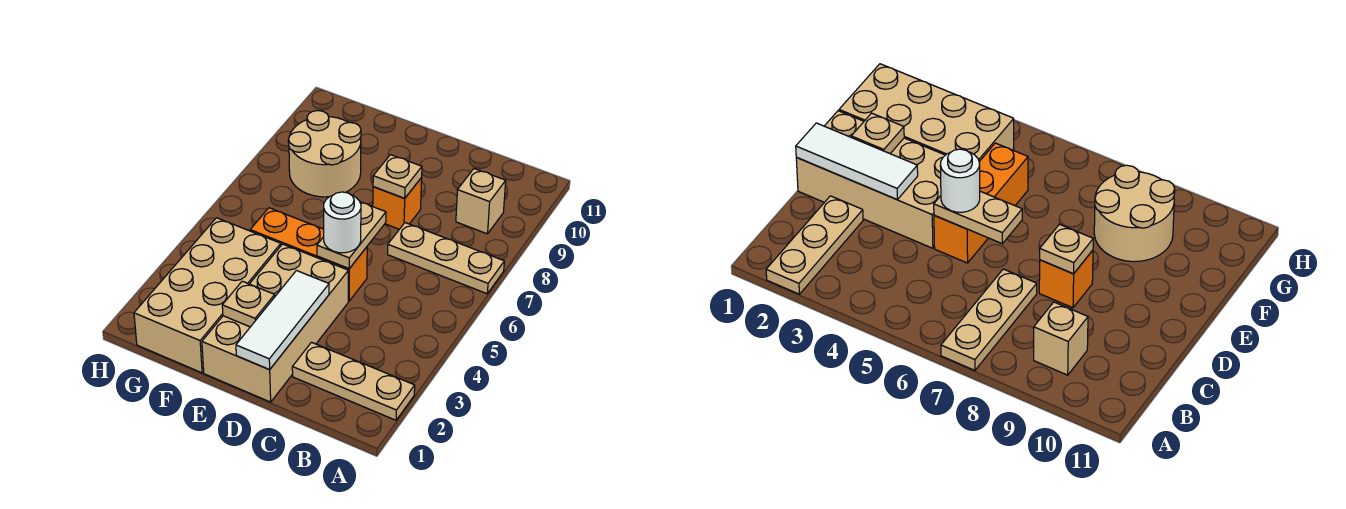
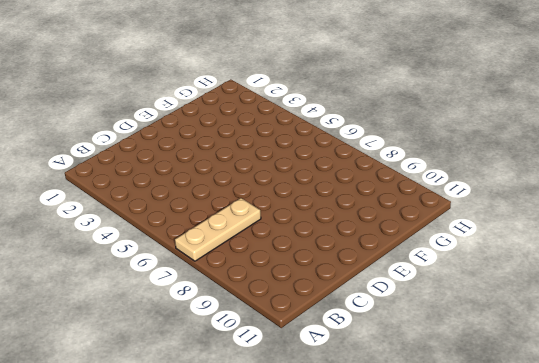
none -> tan 1x3 plate [292,342,415,420]
none -> tan 1x1 brick [456,169,506,234]
none -> tan 2x4 brick [202,244,348,402]

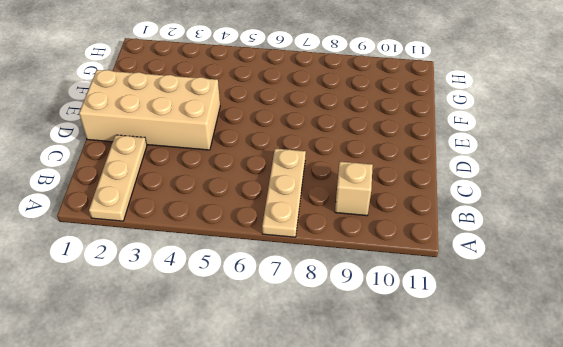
none -> orange 1x3 brick [250,208,367,301]
none -> orange 1x1 brick [373,178,422,229]
none -> tan 2x4 brick [134,218,281,373]

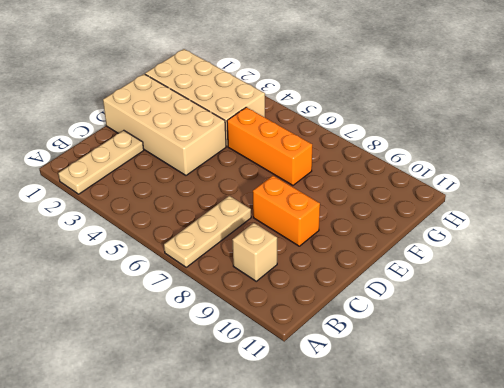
orange 1x2 brick [253,176,320,246] -> orange 1x1 brick [373,178,422,229]
orange 1x3 brick [227,107,312,185] -> orange 1x3 brick turned to [250,208,367,301]
none -> tan 2x2 round brick [288,111,361,197]
none -> white 1x3 tile [236,271,329,370]
none -> tan 1x2 plate [317,202,386,269]

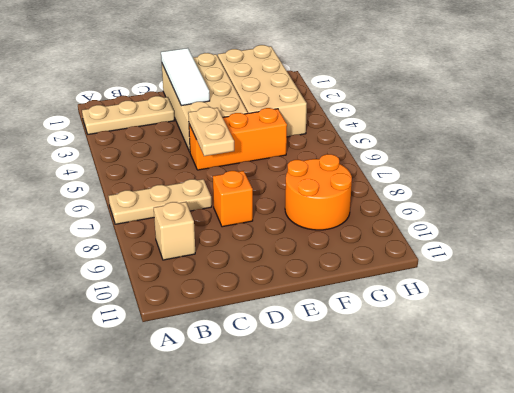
orange 2x2 round brick [285,154,352,230] -> tan 2x2 round brick [288,111,361,197]
none -> tan 1x1 plate [373,155,422,198]
none -> tan 1x1 plate [222,281,275,327]
none -> white 1x1 round brick [324,192,361,253]

